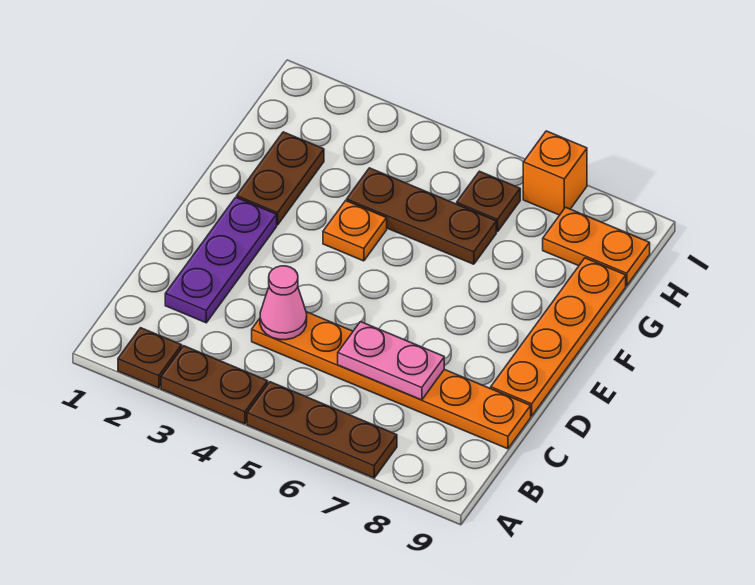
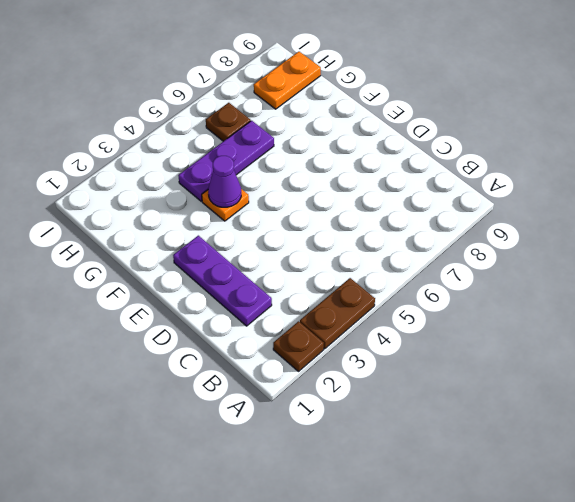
purple 1x1 cone [208,156,241,207] -> none
purple 1x3 plate [178,121,274,201] -> brown 1x3 plate [347,168,496,264]
none -> brown 1x3 plate [247,382,397,478]
none -> orange 1x6 plate [252,312,531,449]
none -> orange 1x4 plate [491,258,626,416]

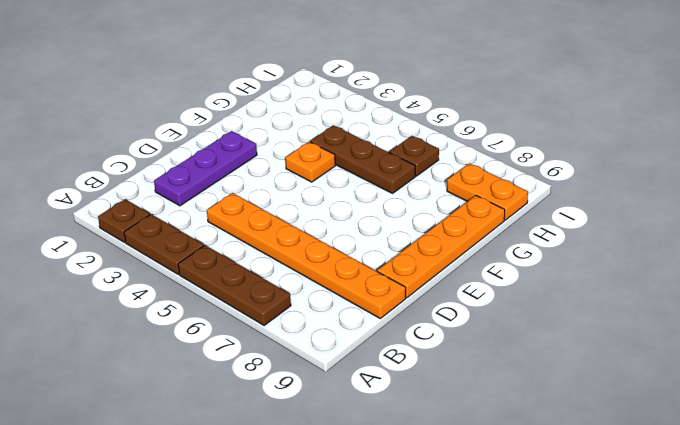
none -> brown 1x2 plate [237,132,324,225]
none -> orange 1x1 brick [523,131,587,215]
none -> pink 1x1 cone [260,266,307,340]

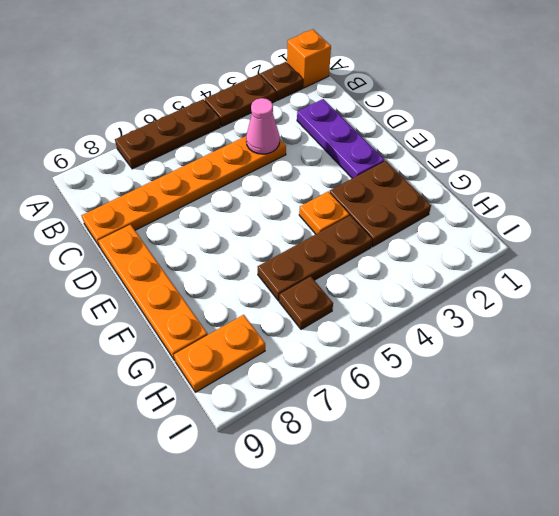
orange 1x1 brick [287,29,331,88] -> orange 1x1 brick moved to [523,131,587,215]
brown 2x2 plate [330,161,431,247] -> brown 1x2 plate [237,132,324,225]
none -> pink 1x2 plate [338,322,444,400]

